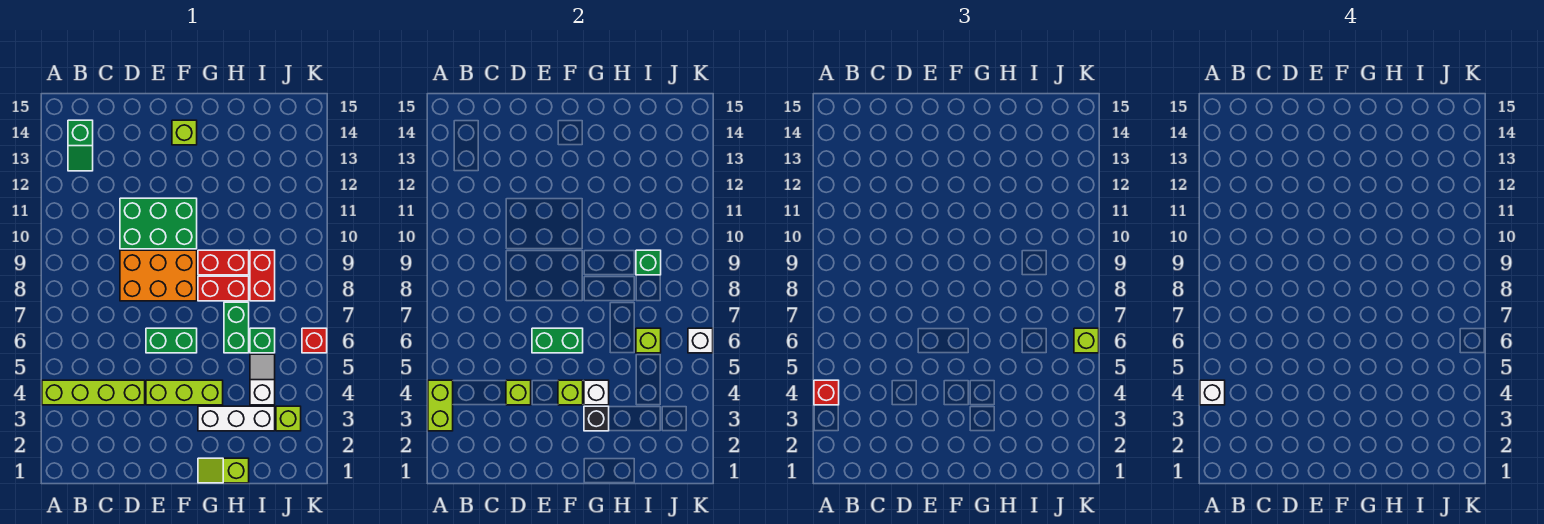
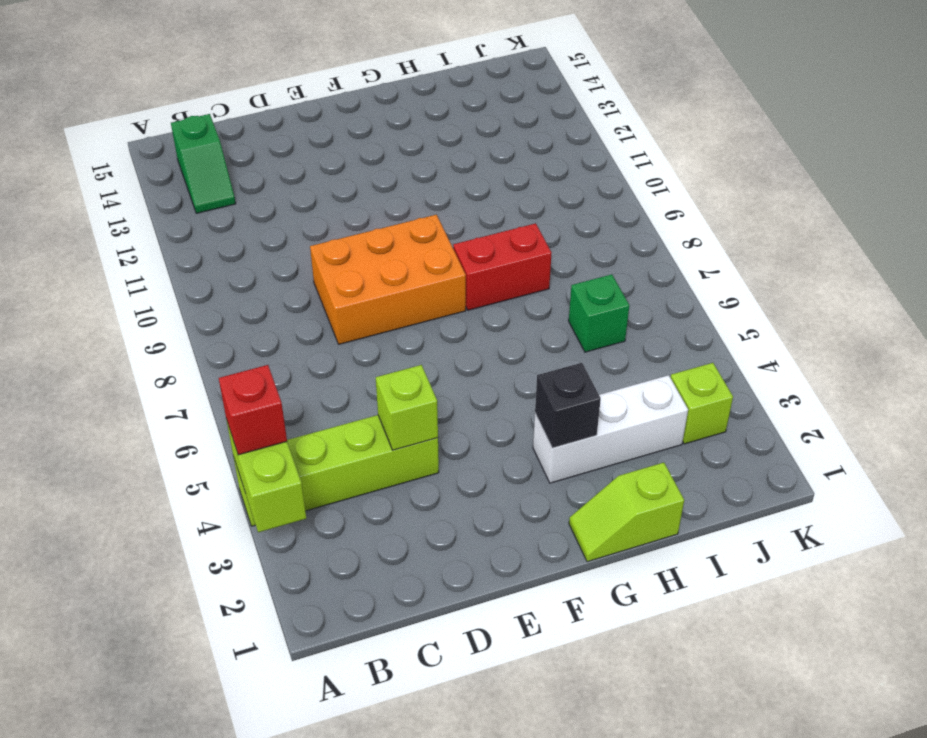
none -> green 2x3 brick [120,198,197,249]
none -> lime 1x3 brick [146,380,223,405]
none -> green 1x2 brick [146,328,197,353]

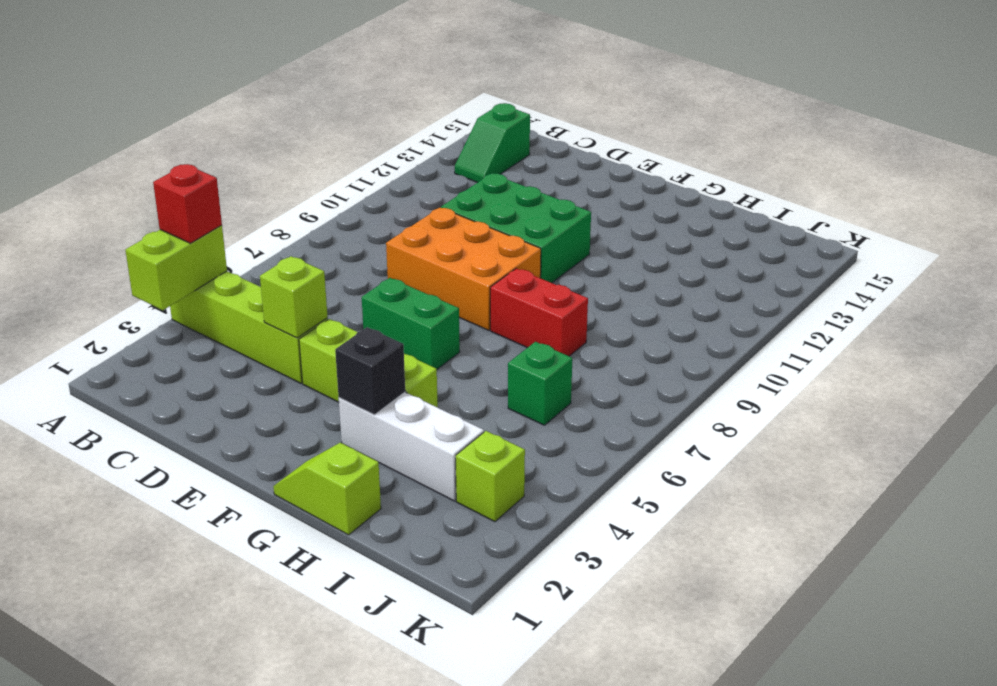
none -> lime 1x1 brick [172,120,197,145]
none -> red 1x2 brick [198,250,249,275]
none -> green 1x2 brick [224,302,249,353]

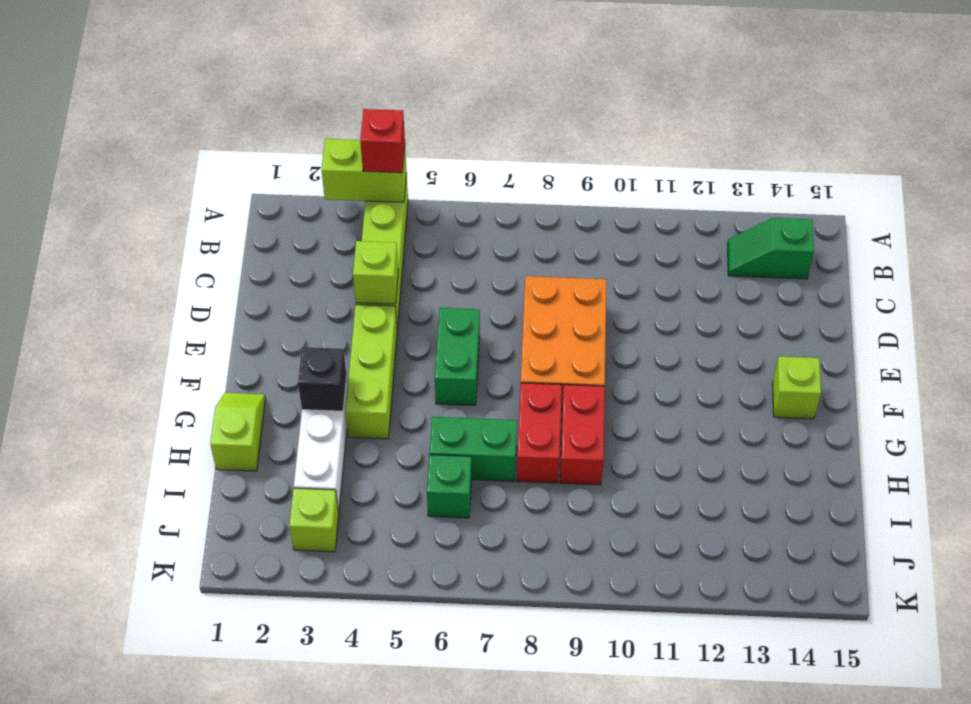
none -> green 2x3 brick [120,198,197,249]
none -> white 1x2 slope [250,354,275,405]
none -> red 1x2 brick [250,250,275,301]

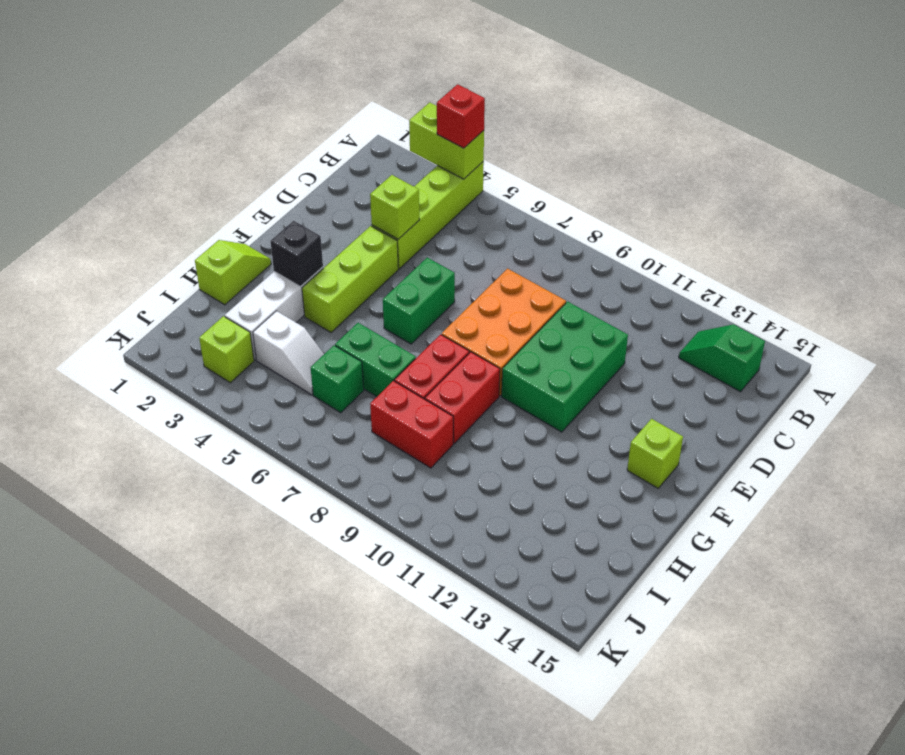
none -> red 1x1 brick [302,328,327,353]
none -> green 1x2 brick [532,328,583,353]
none -> lime 1x1 brick [558,380,583,405]

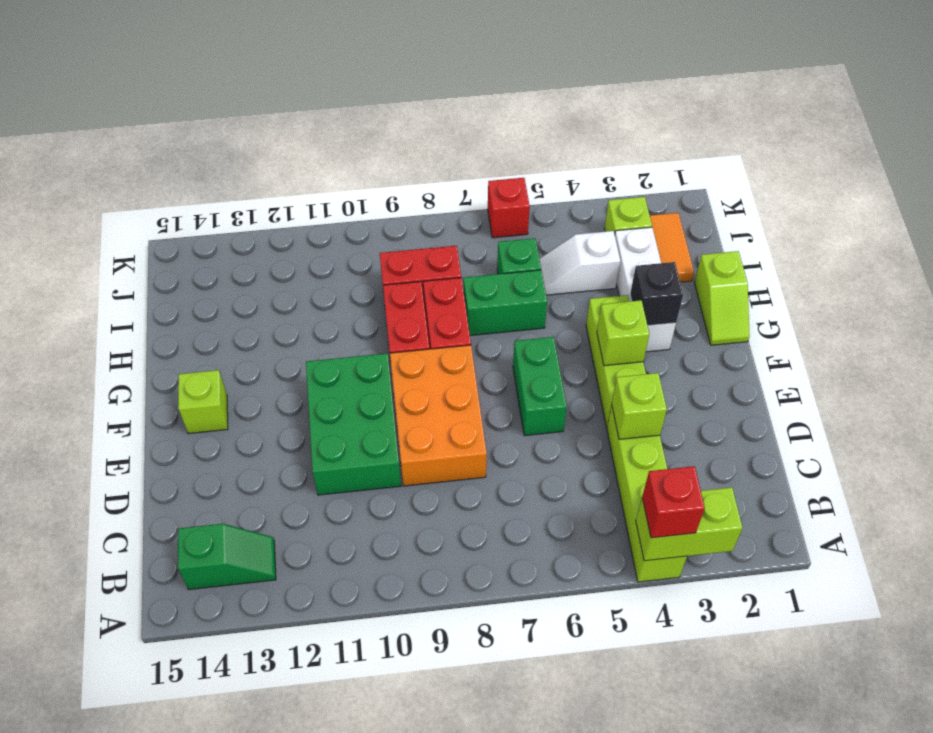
orange 1x2 tile [650,213,694,282] -> none
none -> green 1x2 brick [532,328,583,353]
none -> white 1x1 brick [584,380,609,405]
none -> lime 1x1 brick [636,328,661,353]

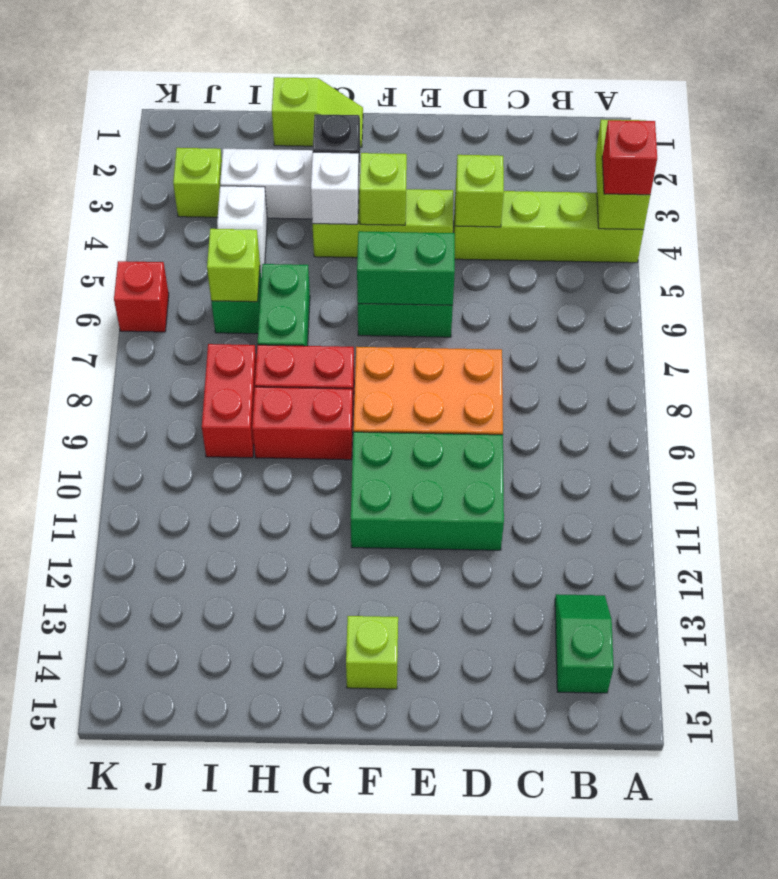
none -> green 1x1 brick [636,250,661,275]
none -> white 1x1 brick [688,328,713,353]
none -> lime 1x1 brick [1074,328,1099,353]

